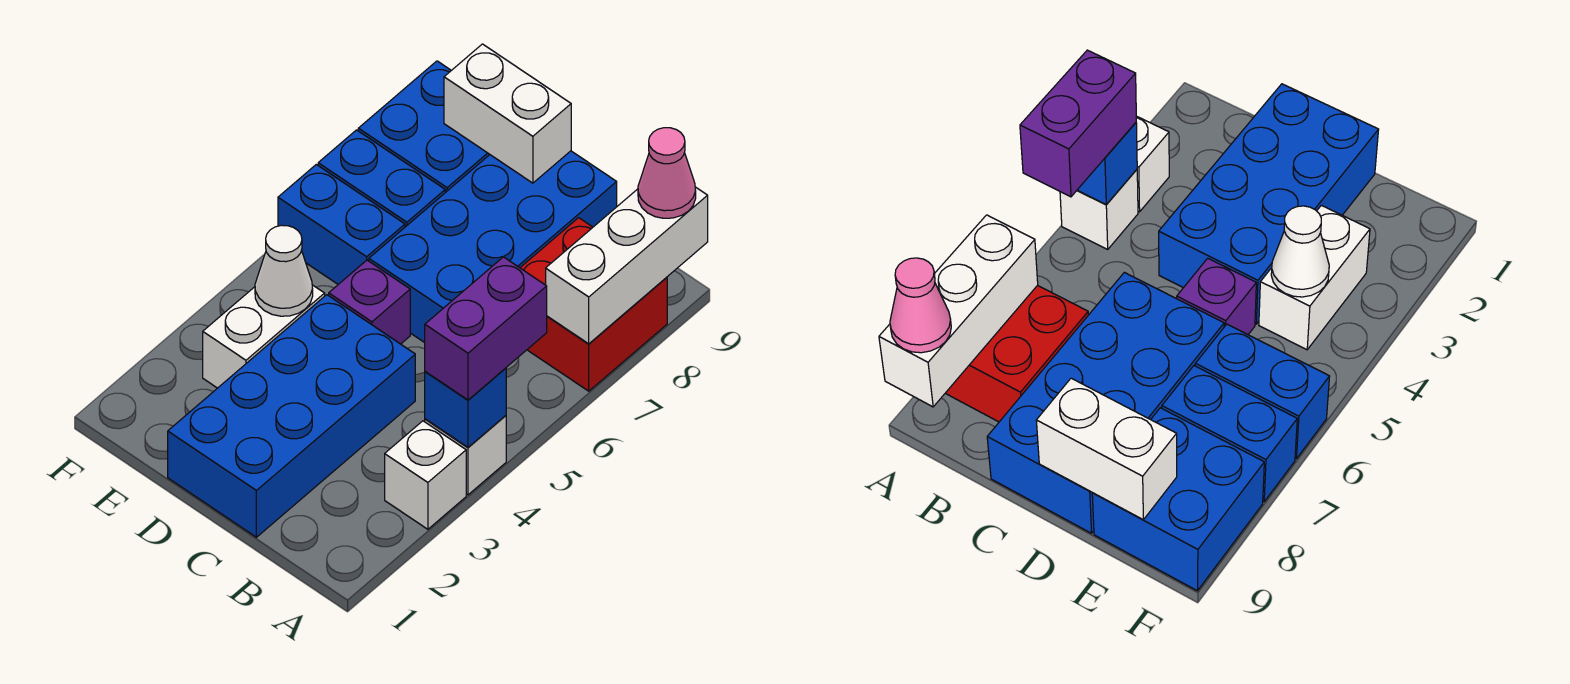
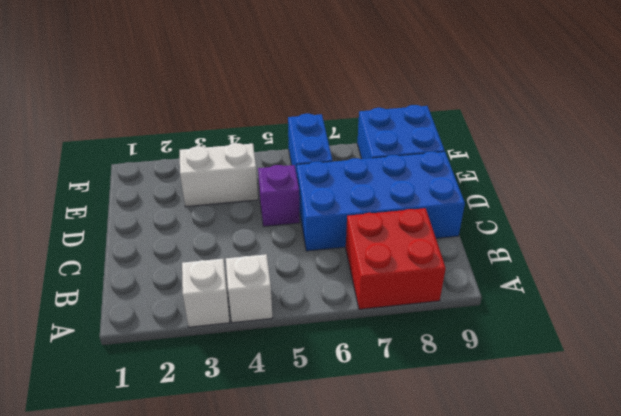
none -> blue 2x4 brick [168,295,415,537]
none -> blue 1x2 brick [318,130,445,227]
none -> blue 1x1 brick [425,368,506,447]

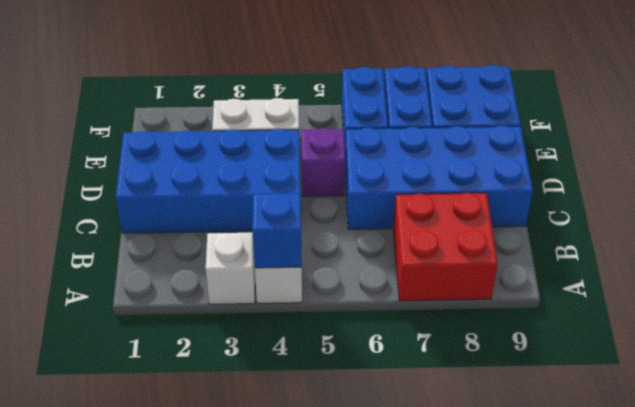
none -> white 1x3 brick [546,187,708,344]
none -> white 1x2 brick [444,44,571,183]
none -> white 1x1 cone [255,225,313,316]

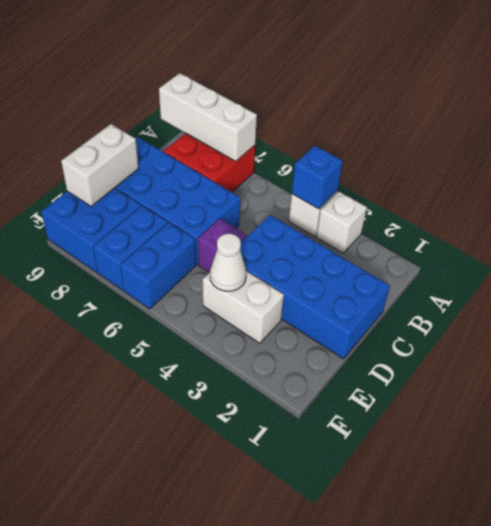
none -> purple 1x2 brick [425,257,547,400]
none -> pink 1x1 cone [638,128,696,218]

